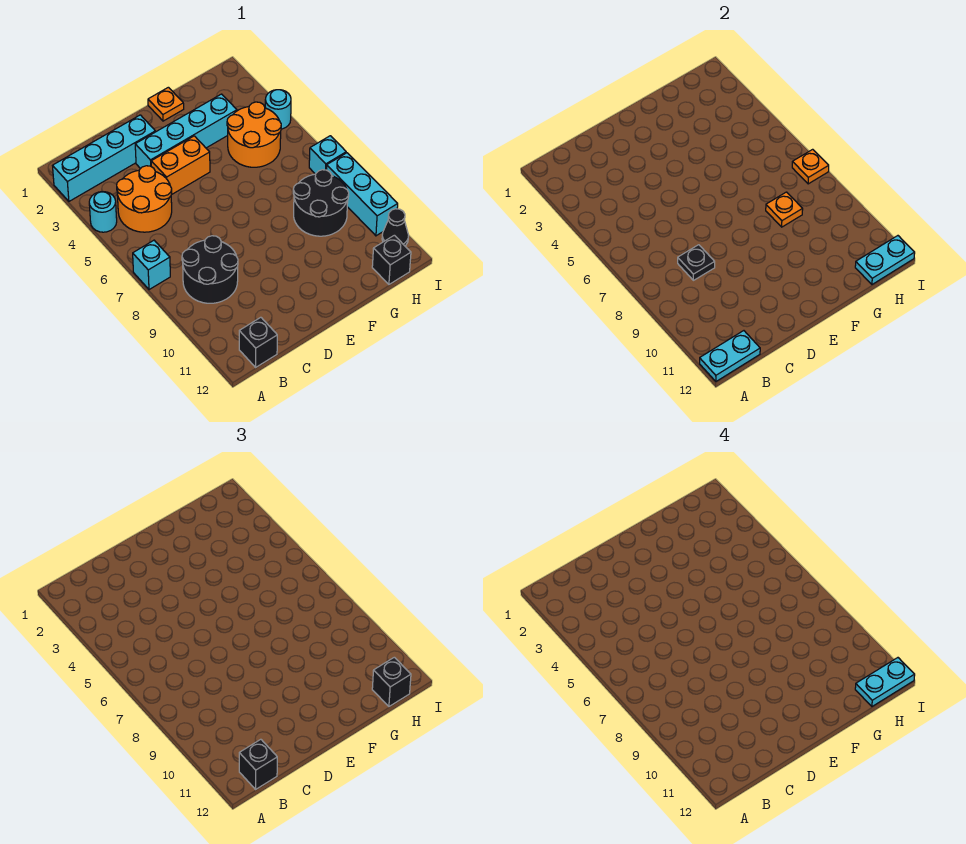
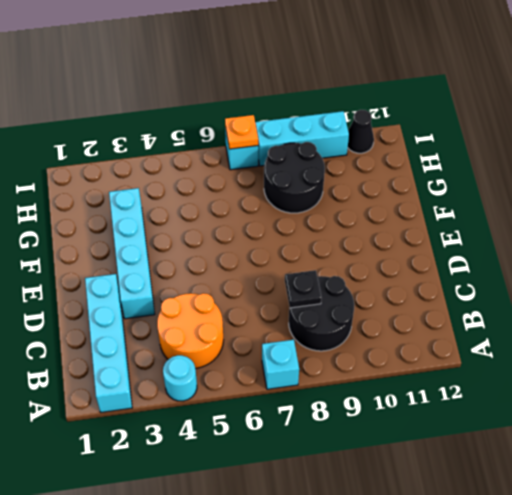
none -> black 1x1 brick [239,317,277,367]
none -> orange 1x2 brick [151,136,210,195]
none -> orange 1x1 plate [148,87,184,121]

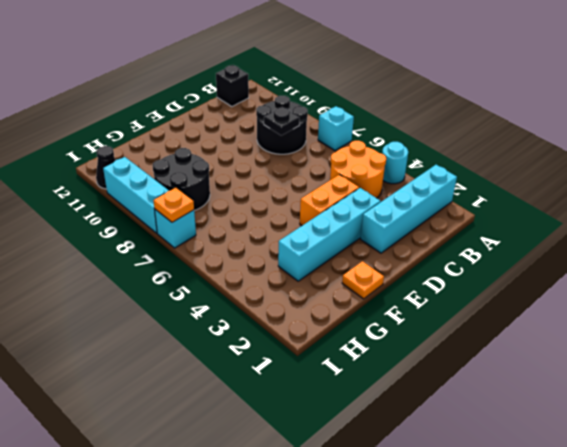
none -> orange 2x2 round brick [227,102,281,167]
none -> black 1x1 brick [372,235,411,284]
none -> cyan 1x1 round brick [265,90,291,129]

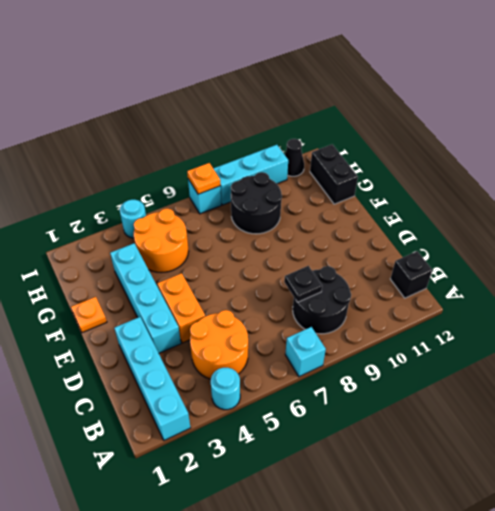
black 1x2 brick [310,144,358,204] -> black 1x1 brick [372,235,411,284]
none -> cyan 1x2 plate [700,331,760,381]
none -> orange 1x1 plate [766,192,803,227]
none -> cyan 1x2 plate [855,236,915,284]

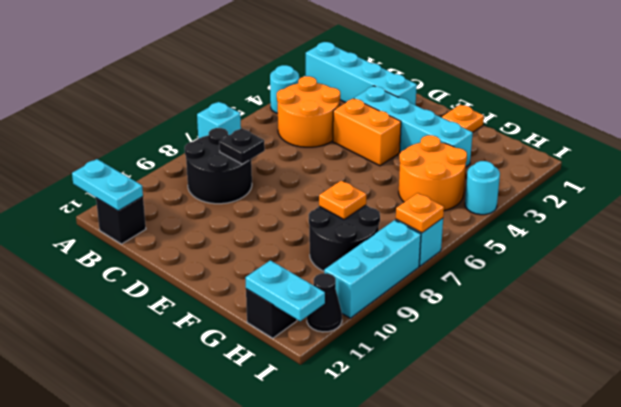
none -> black 1x1 brick [239,739,277,789]
none -> black 1x1 brick [372,657,411,706]
none -> cyan 1x2 plate [855,658,915,706]

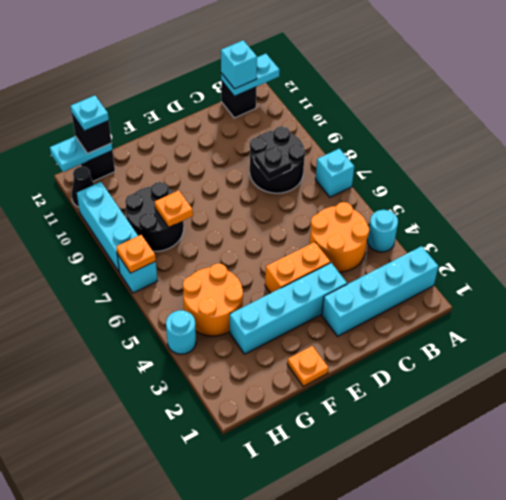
cyan 1x1 brick [221,40,257,89] -> black 1x1 brick [239,739,277,789]
cyan 1x1 plate [71,95,109,131] -> cyan 1x2 plate [855,658,915,706]

